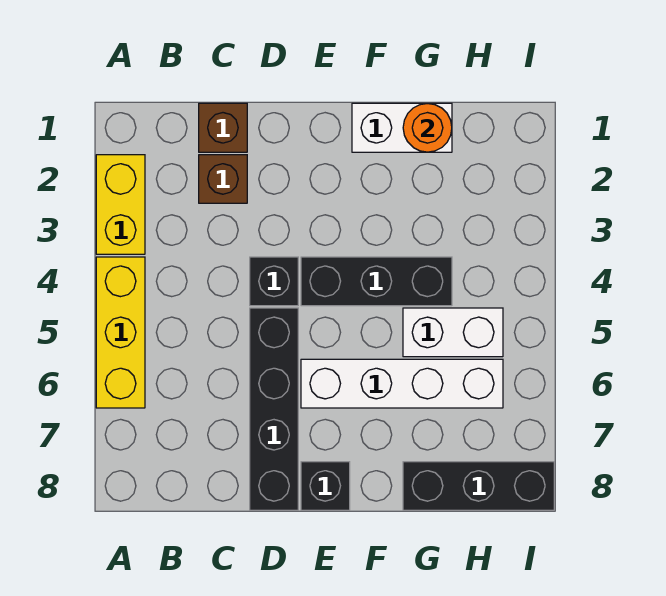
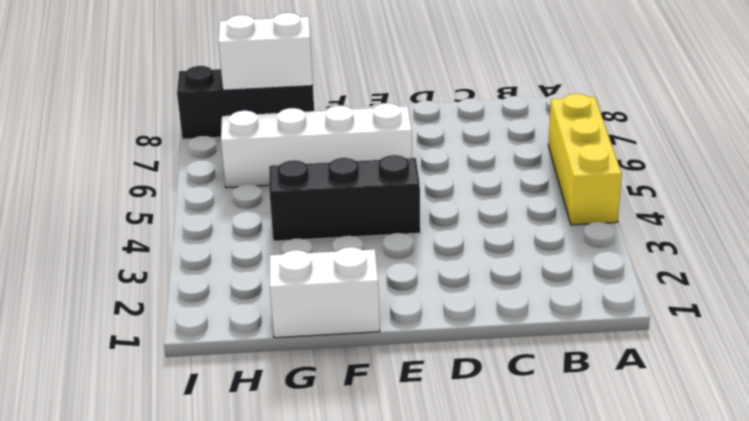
white 1x2 brick [218,13,313,90] -> white 1x2 brick moved to [403,308,503,357]
none -> yellow 1x2 brick [96,155,145,254]
none -> brown 1x1 brick [199,103,247,152]
none -> brown 1x1 brick [199,155,247,203]

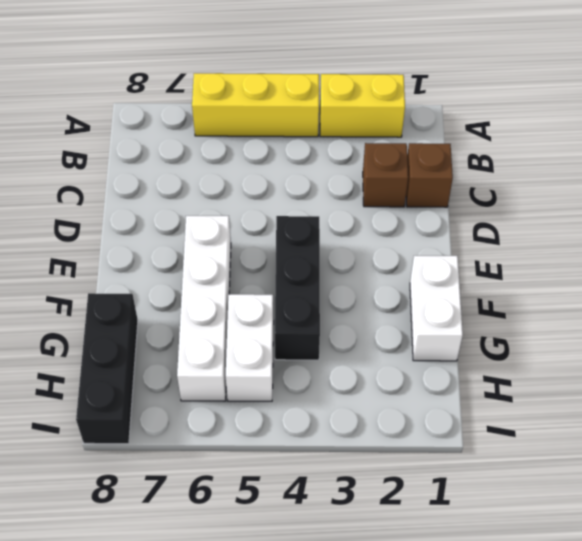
none -> black 1x1 brick [250,257,298,306]
none -> black 1x4 brick [250,308,298,510]
none -> black 1x1 brick [301,462,350,510]

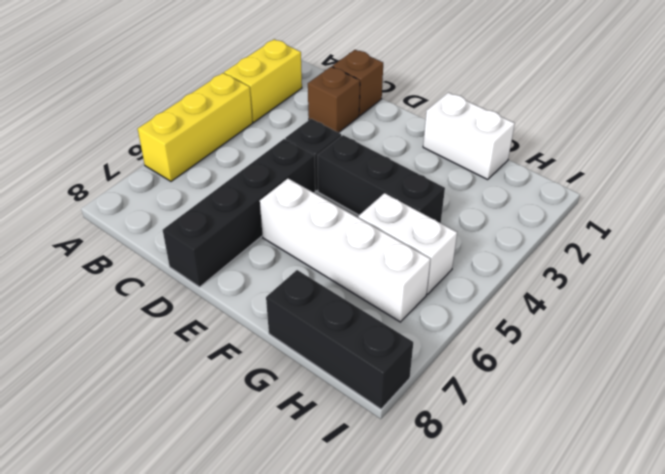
none -> black 1x1 brick [301,462,350,510]
none -> orange 1x1 round brick [403,103,452,152]

